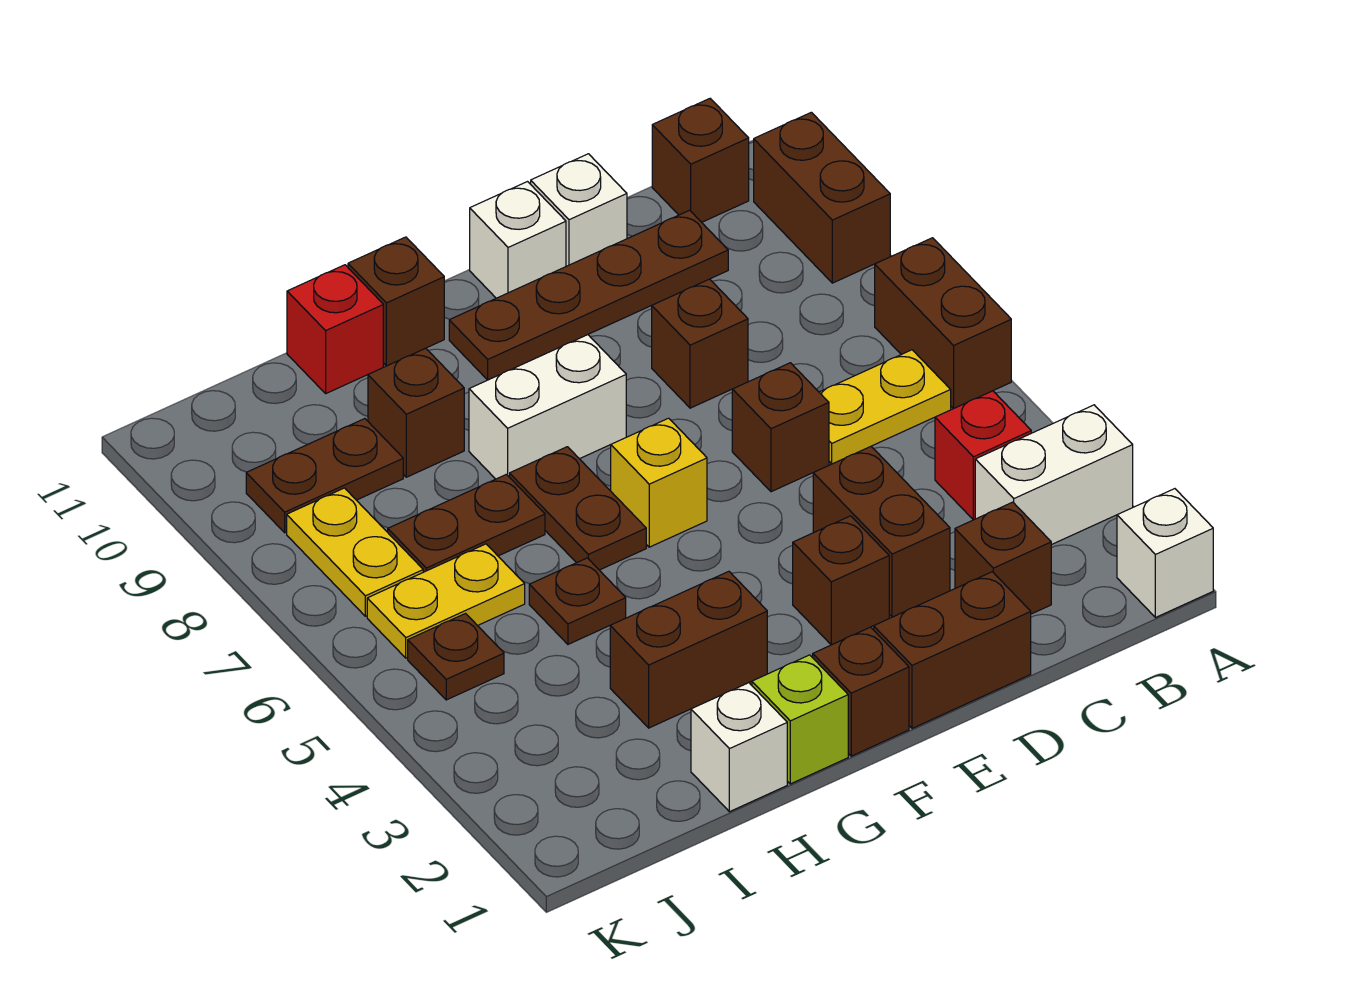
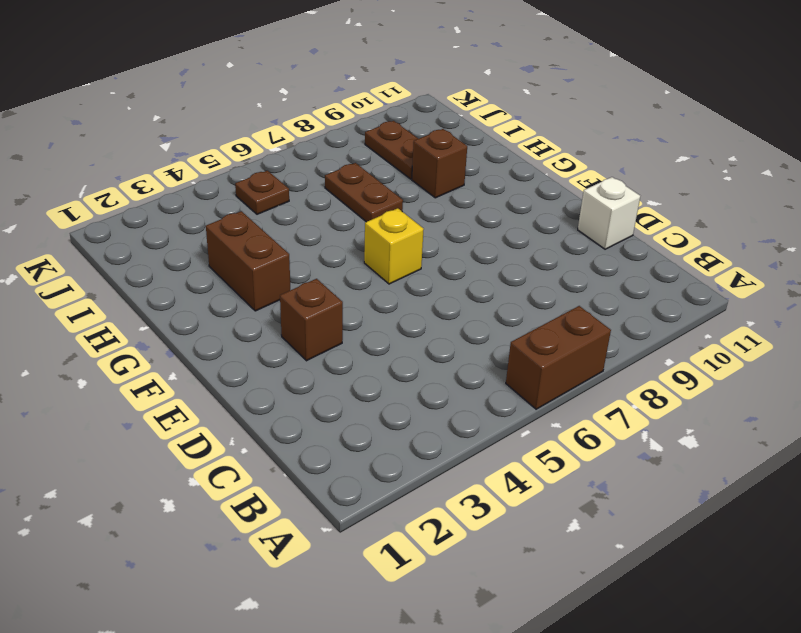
none -> white 1x1 brick [1117,489,1213,618]
none -> white 1x2 brick [975,405,1133,545]
none -> brown 1x2 brick [754,112,890,283]
none -> red 1x1 brick [935,391,1031,520]

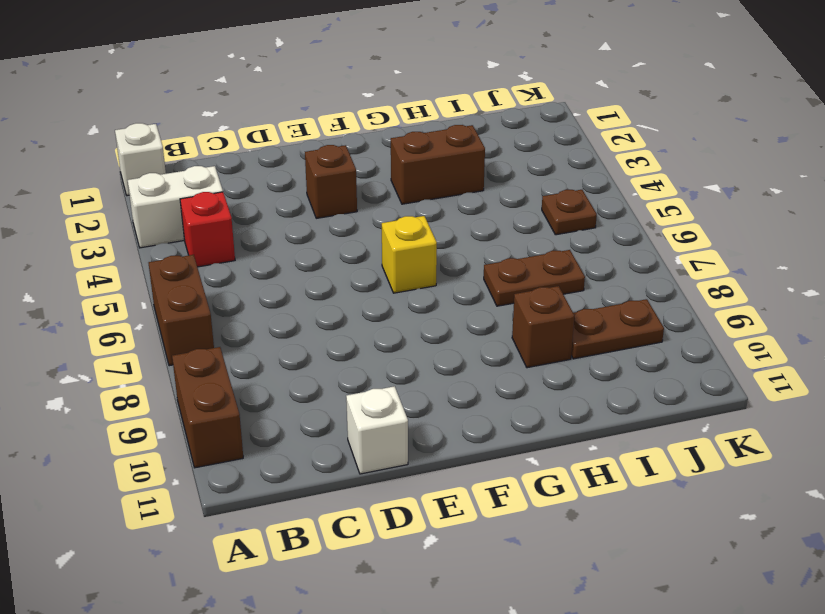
none -> yellow 1x2 plate [819,350,951,464]
none -> brown 1x1 brick [652,99,749,222]
none -> brown 1x1 brick [955,502,1051,614]
none -> brown 1x4 plate [449,210,728,380]

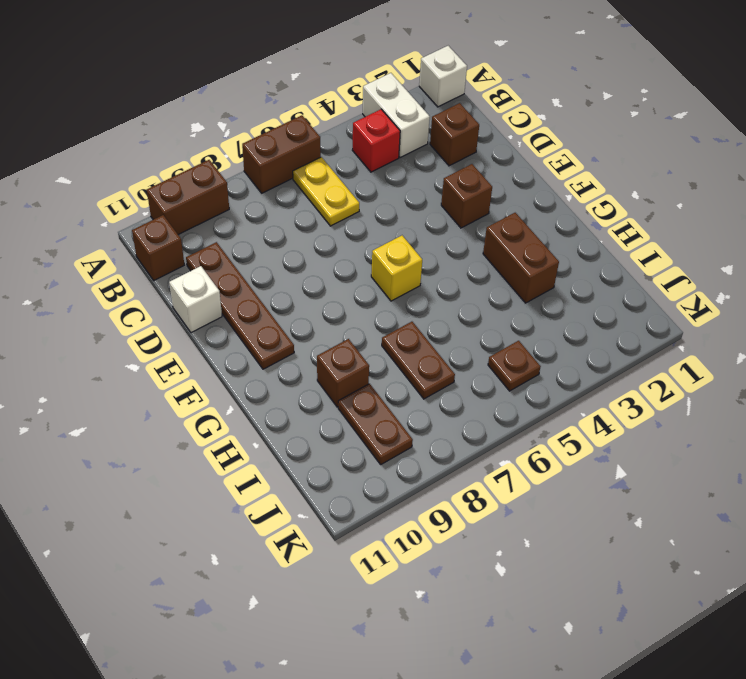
none -> brown 1x2 brick [874,572,1031,728]
none -> brown 1x2 brick [813,447,950,617]
none -> brown 1x1 brick [732,363,829,492]
none -> brown 1x1 brick [652,279,748,408]

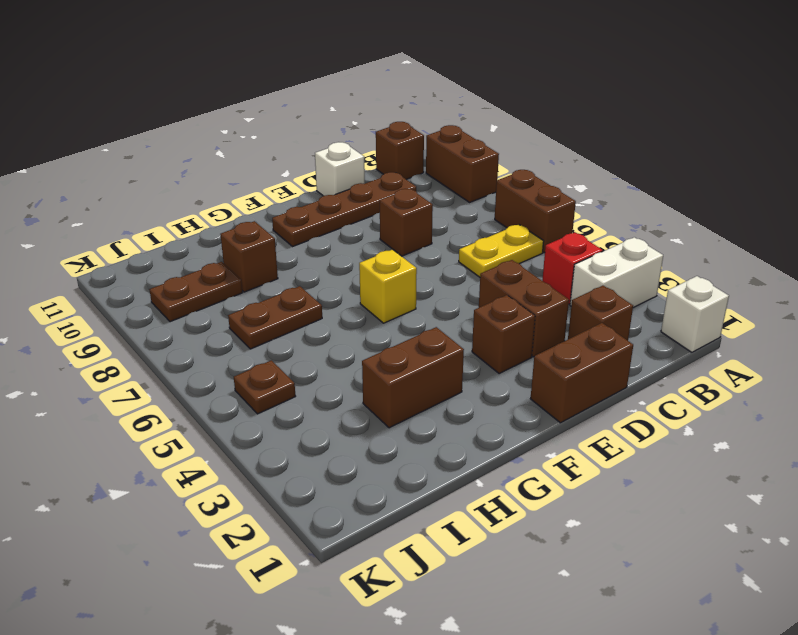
none -> brown 1x1 brick [732,363,829,492]
none -> white 1x1 brick [470,182,566,298]
none -> brown 1x1 brick [813,627,909,756]
none -> white 1x2 brick [469,335,626,479]

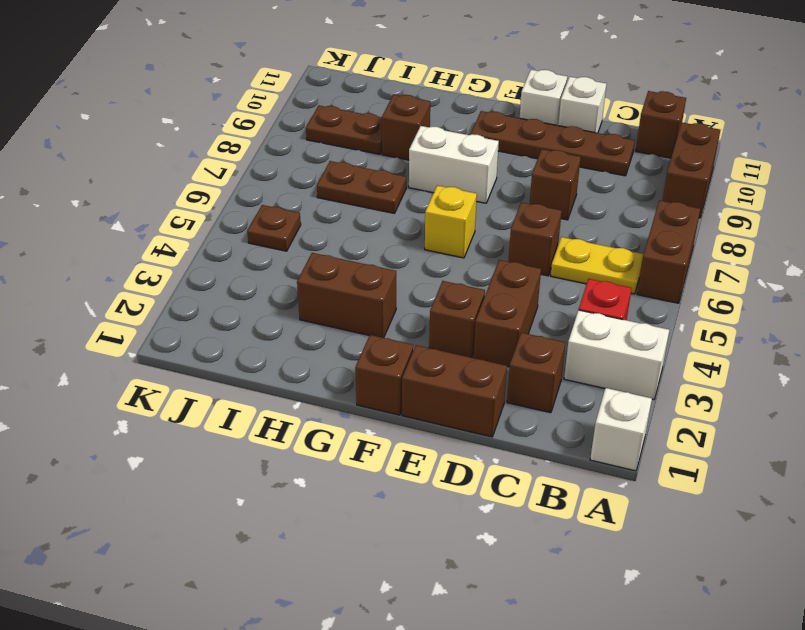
none -> lime 1x1 brick [752,655,848,784]
none -> brown 1x2 plate [510,447,646,570]
none -> brown 1x1 brick [348,237,444,366]
none -> white 1x1 brick [691,683,787,812]

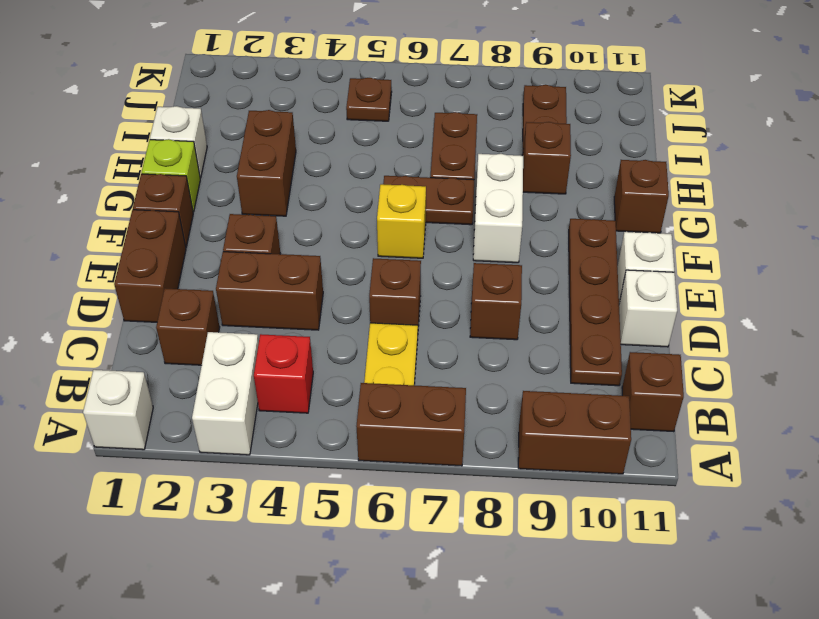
none -> brown 1x1 plate [529,558,626,644]
none -> red 1x1 brick [287,265,383,393]
none -> yellow 1x2 plate [367,544,525,658]
none -> yellow 1x2 plate [287,488,423,616]

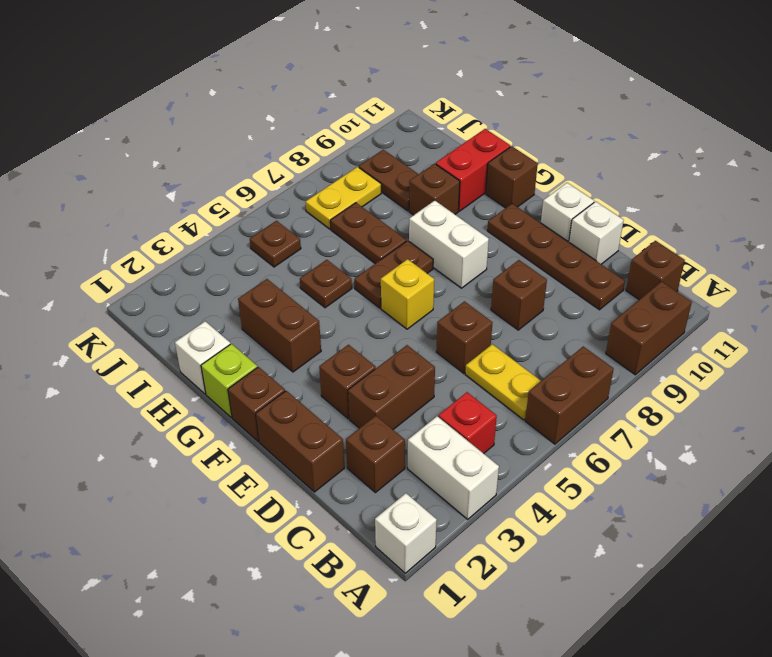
red 1x2 brick [436,129,510,211] -> red 1x1 brick [287,265,383,393]
none -> yellow 1x2 plate [367,544,525,658]

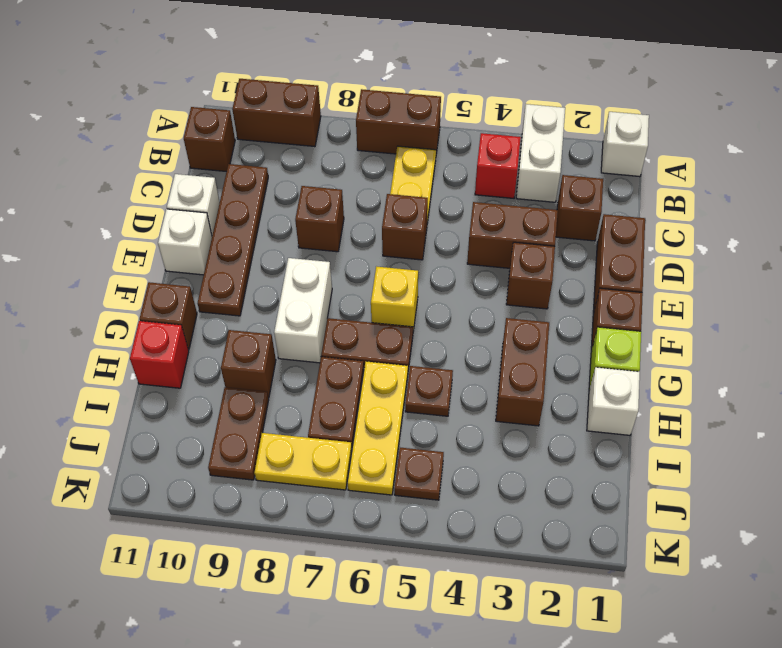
yellow 1x3 plate [348,361,408,495] -> yellow 1x2 plate [367,544,525,658]

